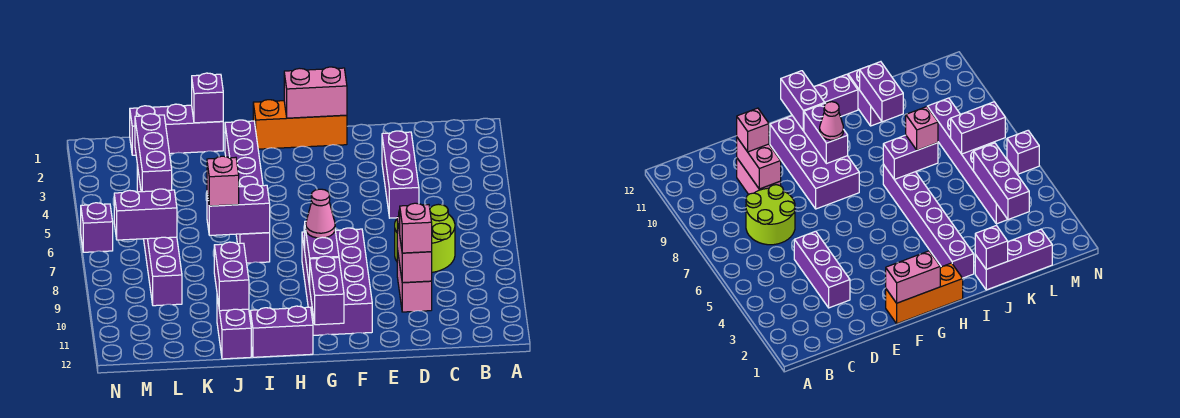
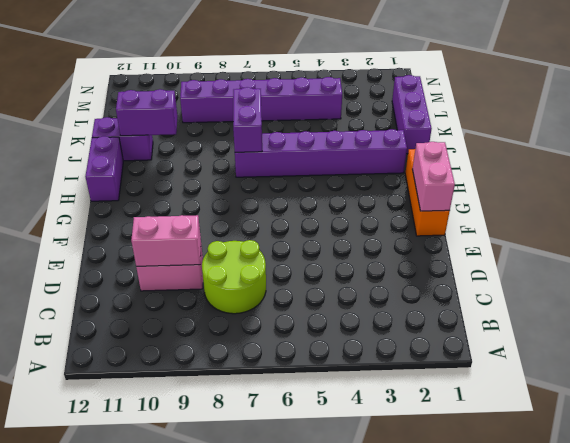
none -> purple 1x3 brick [382,131,419,218]
none -> purple 2x4 brick [302,228,372,335]
none -> purple 1x1 brick [81,203,113,252]

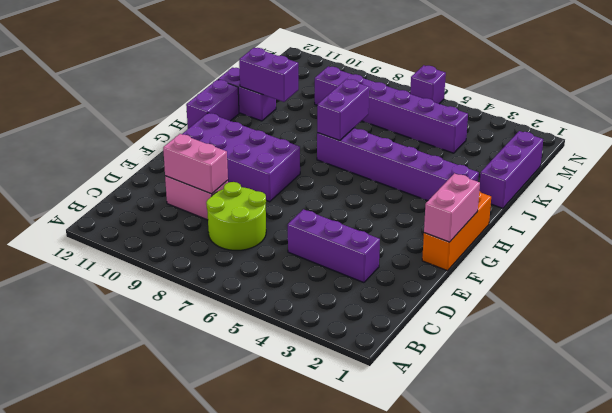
none -> purple 1x2 brick [305,221,339,287]
none -> purple 1x2 brick [310,256,344,325]
none -> purple 1x1 brick [192,73,223,123]

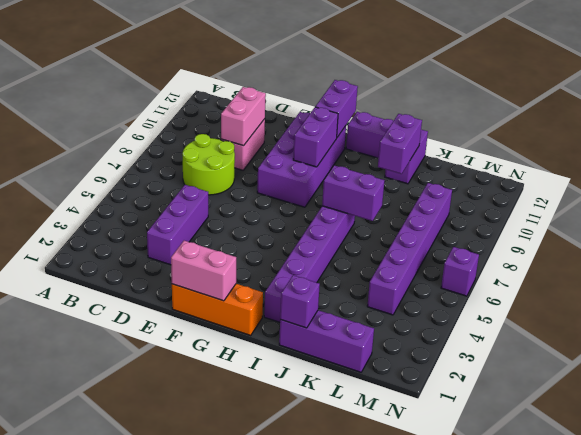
none -> purple 1x3 brick [135,114,172,192]
none -> purple 1x2 brick [114,189,177,240]
none -> pink 1x1 brick [400,203,432,253]

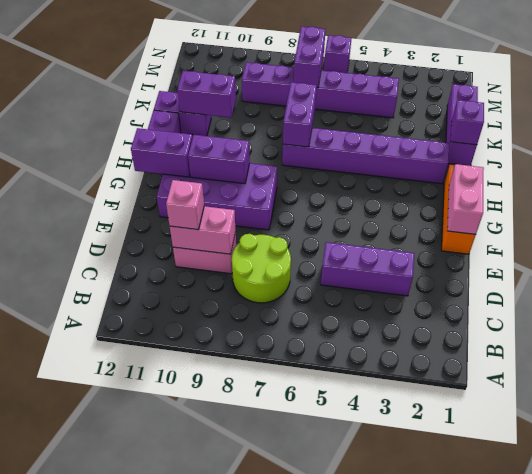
none -> purple 1x3 brick [135,114,172,192]
none -> pink 1x1 cone [306,189,335,238]
none -> pink 1x1 brick [207,156,239,206]

